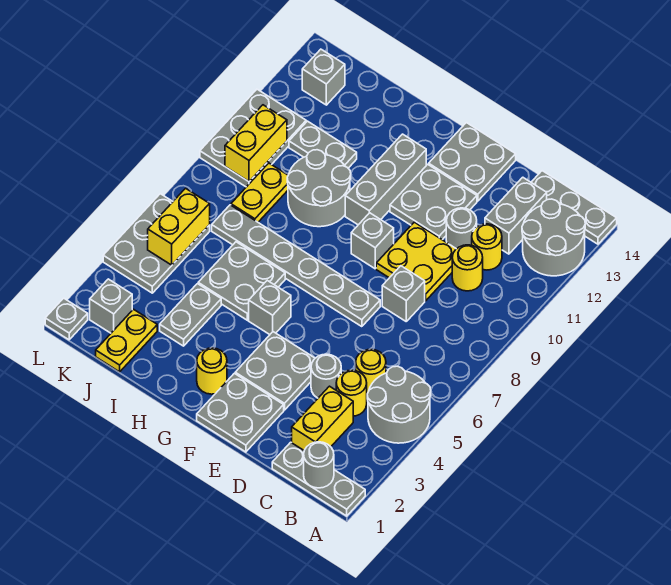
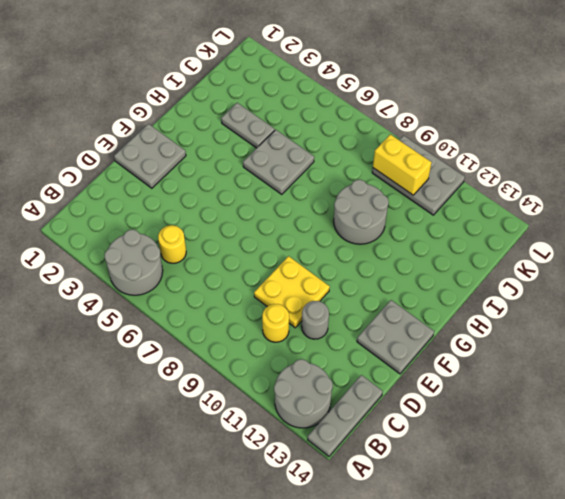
none -> grey 1x3 plate [272,442,365,516]
none -> yellow 1x2 brick [292,386,353,450]
none -> yellow 1x1 round brick [336,370,367,416]
none -> yellow 1x1 round brick [472,224,502,270]

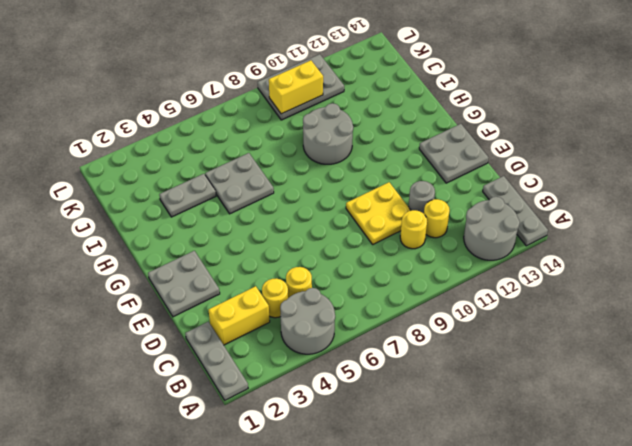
none -> grey 1x2 brick [485,177,547,254]
none -> grey 1x1 round brick [311,354,341,398]
none -> grey 1x1 brick [382,266,425,321]
none -> grey 2x2 plate [235,332,315,410]

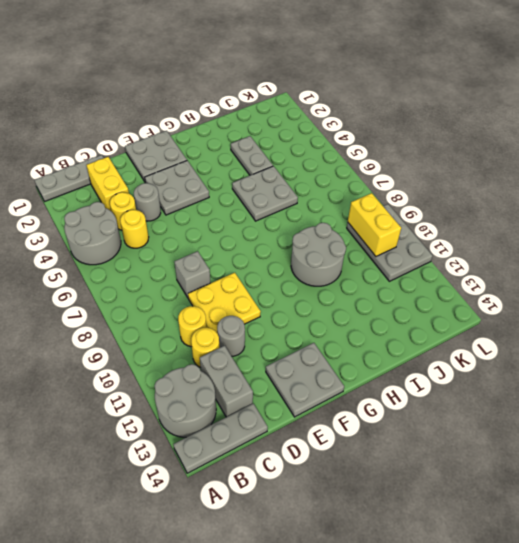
none -> grey 1x6 plate [212,205,380,327]
none -> grey 2x2 plate [390,164,477,240]
none -> grey 1x1 brick [351,213,394,269]
none -> yellow 1x1 round brick [197,348,227,394]

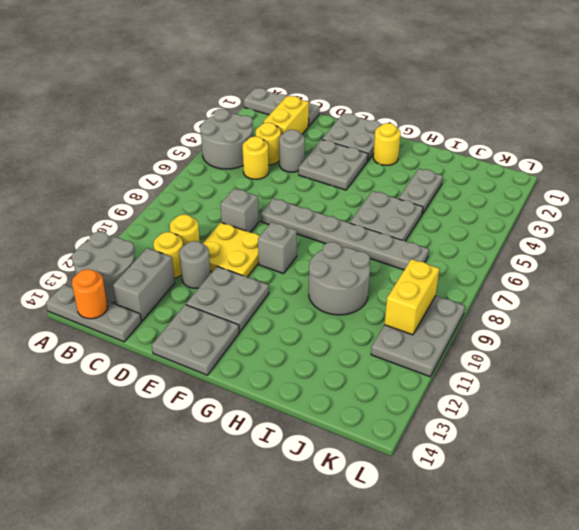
orange 1x1 round brick [72,269,108,319] -> none
none -> grey 1x1 brick [249,281,291,335]
none -> grey 1x3 brick [345,134,426,225]
none -> grey 1x2 plate [289,121,357,168]
none -> yellow 1x2 plate [96,309,157,372]

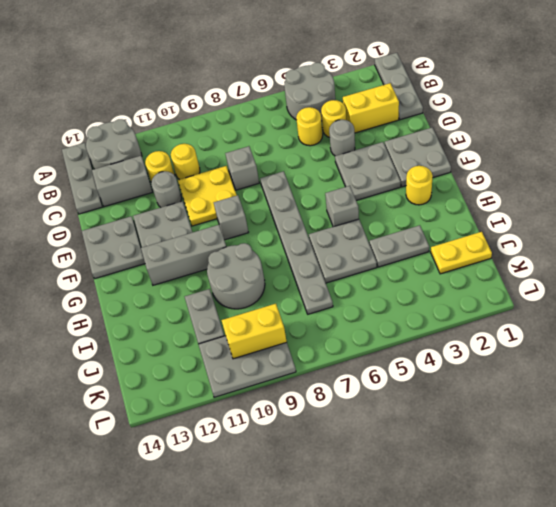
none -> yellow 1x2 plate [231,163,288,222]
none -> grey 1x1 brick [90,279,132,333]
none -> grey 2x3 plate [103,194,210,293]
none -> grey 1x1 brick [302,49,345,105]

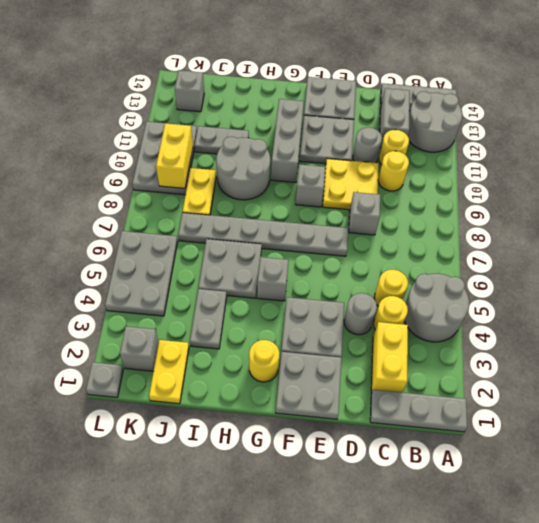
none -> grey 1x1 round brick [304,442,334,488]
none -> yellow 1x2 brick [148,188,210,265]

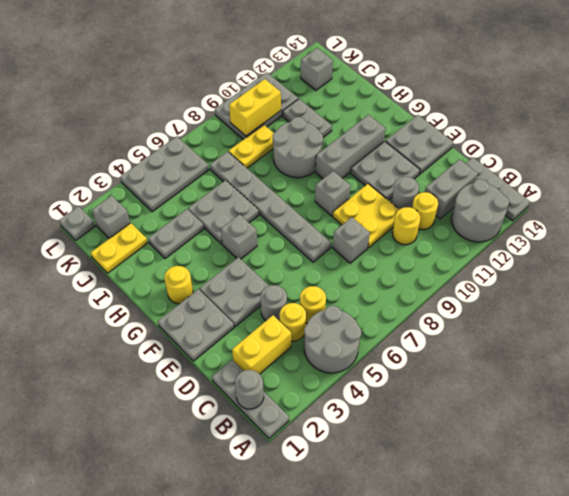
none -> yellow 1x2 brick [148,188,210,265]

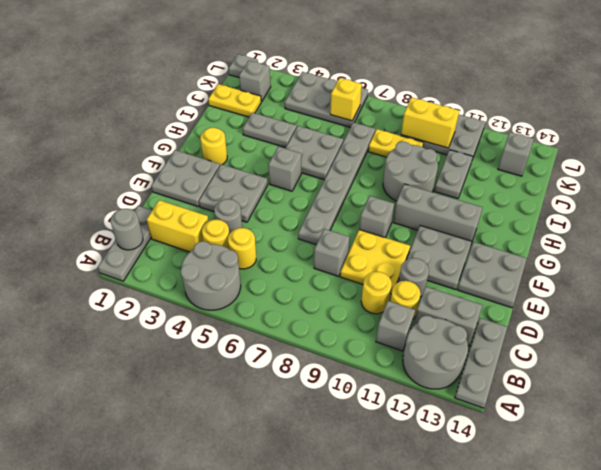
grey 1x1 brick [376,301,415,351] -> none
yellow 1x1 brick [330,78,362,121] -> yellow 1x2 brick [148,188,210,265]

